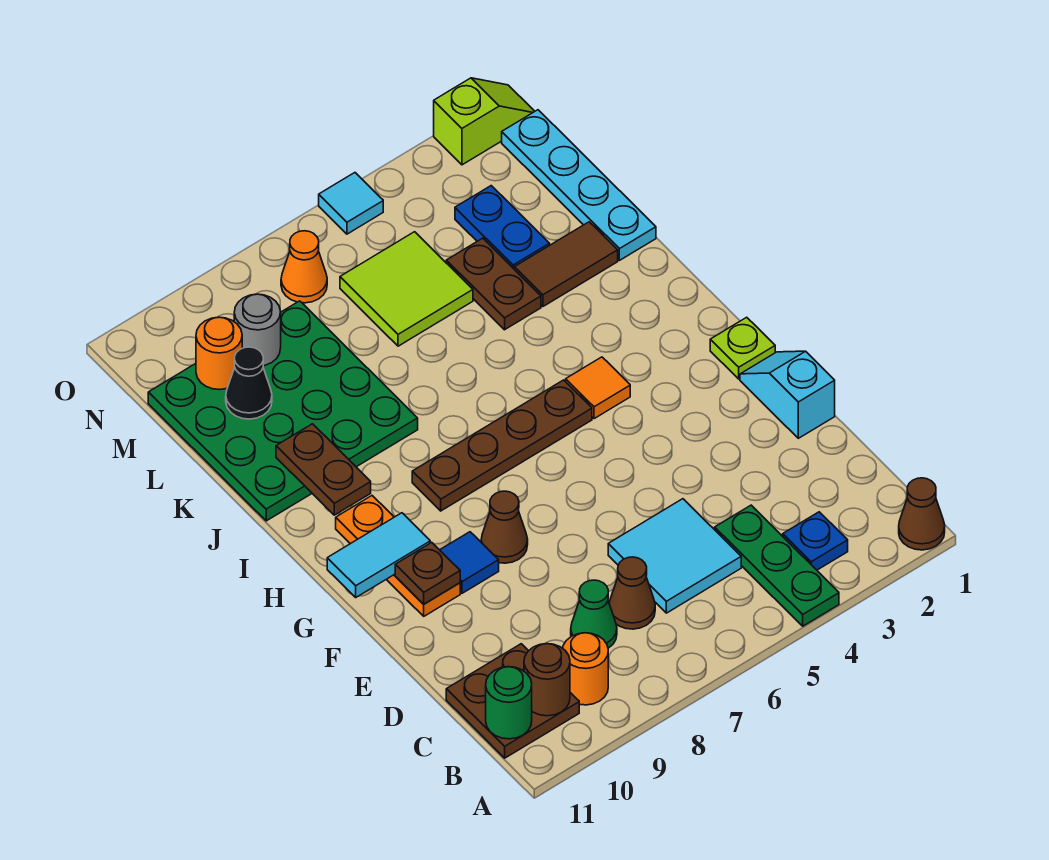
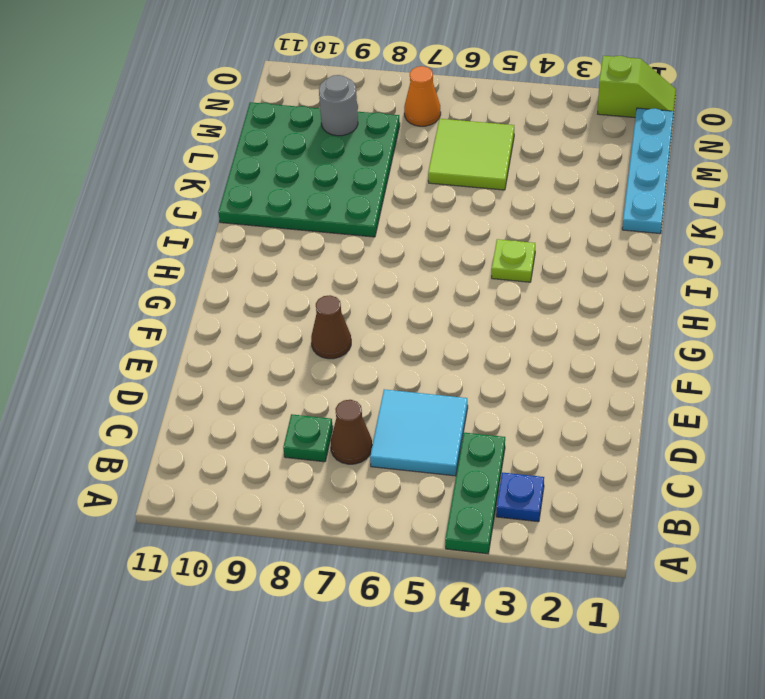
green 1x1 plate [283,414,333,462] -> green 1x1 cone [571,580,617,648]
lime 1x1 plate [492,239,535,282] -> lime 1x1 plate moved to [710,317,775,379]
none -> brown 1x1 cone [899,478,945,550]
none -> orange 1x1 round brick [563,633,608,705]
none -> brown 2x2 plate [446,644,579,758]
none -> cyan 1x2 slope [740,351,835,438]

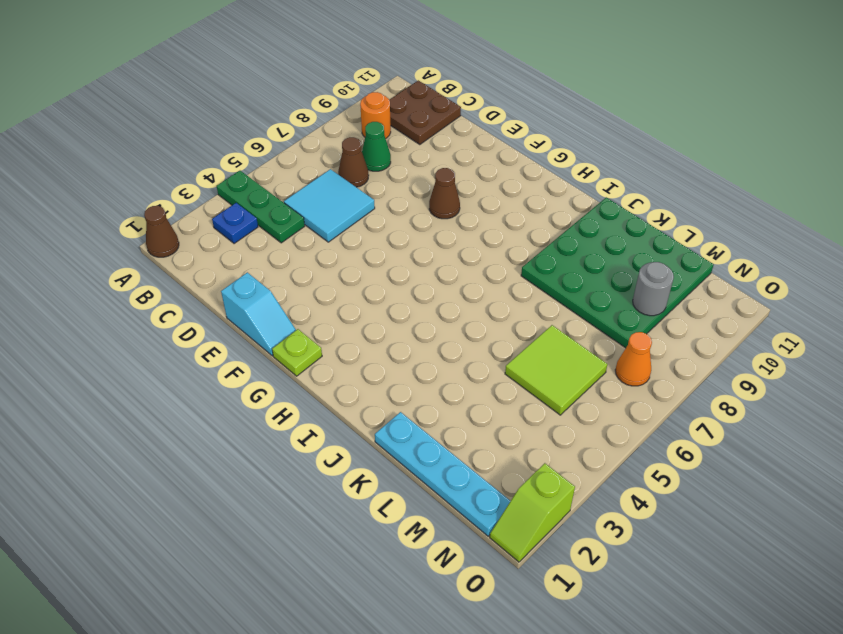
none -> blue 1x1 tile [440,532,499,593]
none -> orange 1x3 plate [336,496,460,616]
none -> orange 1x1 tile [566,357,630,419]
none -> brown 1x4 plate [412,380,592,511]

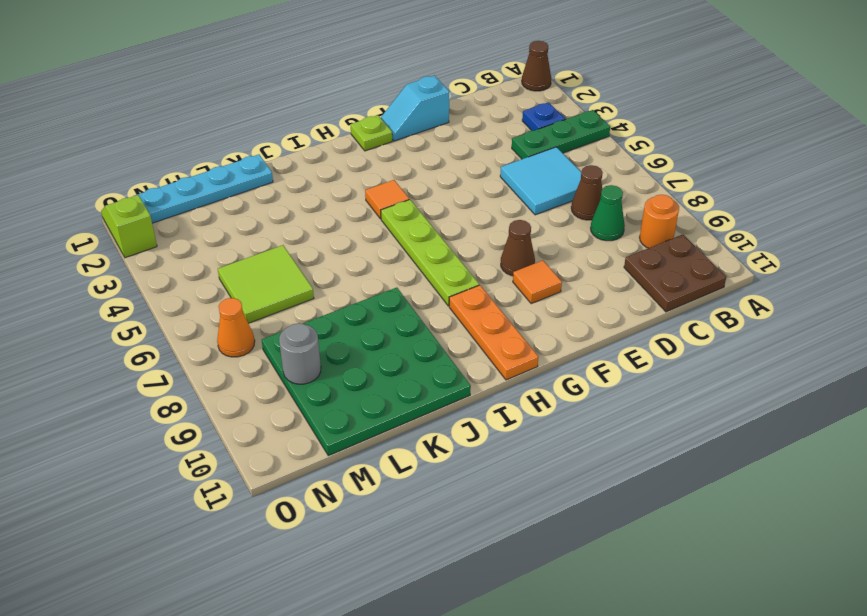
orange 1x1 tile [513,260,562,304] -> blue 1x1 tile [440,532,499,593]
lime 1x4 plate [381,200,479,306] -> brown 1x4 plate [412,380,592,511]
orange 1x3 plate [449,285,538,380] -> orange 1x3 plate turned to [336,496,460,616]
none -> brown 1x2 tile [514,222,618,306]
none -> brown 1x2 plate [446,238,541,330]
none -> blue 1x2 plate [455,186,550,269]
none -> cyan 1x1 tile [319,173,383,234]

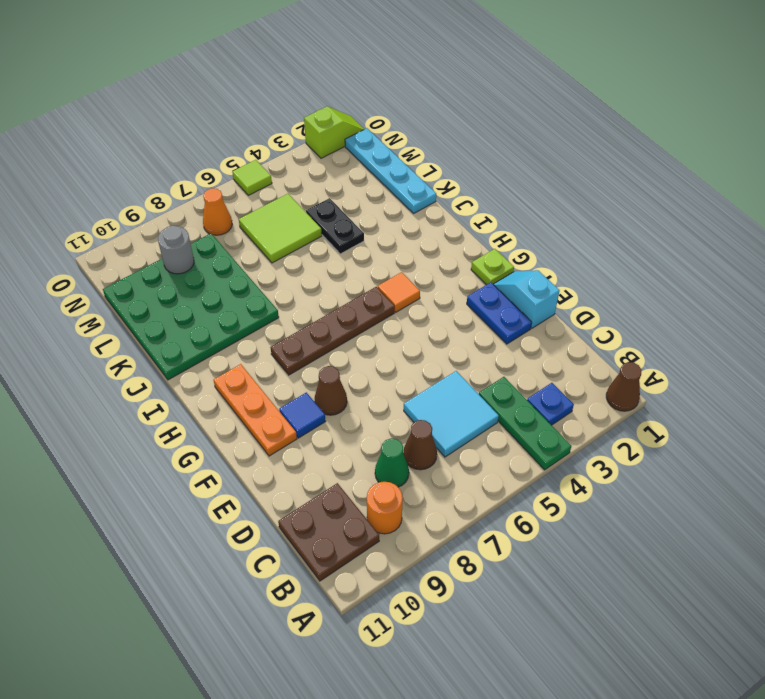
blue 1x2 plate [467,282,532,344] -> blue 1x2 plate moved to [455,186,550,269]
black 1x2 plate [306,198,364,254] -> brown 1x2 plate [446,238,541,330]
lime 1x1 tile [232,160,272,195] -> cyan 1x1 tile [319,173,383,234]
none -> brown 1x2 tile [514,222,618,306]
none -> brown 1x1 round brick [524,644,570,716]
none -> green 1x1 round brick [486,667,532,739]
none -> brown 1x1 plate [395,542,460,604]

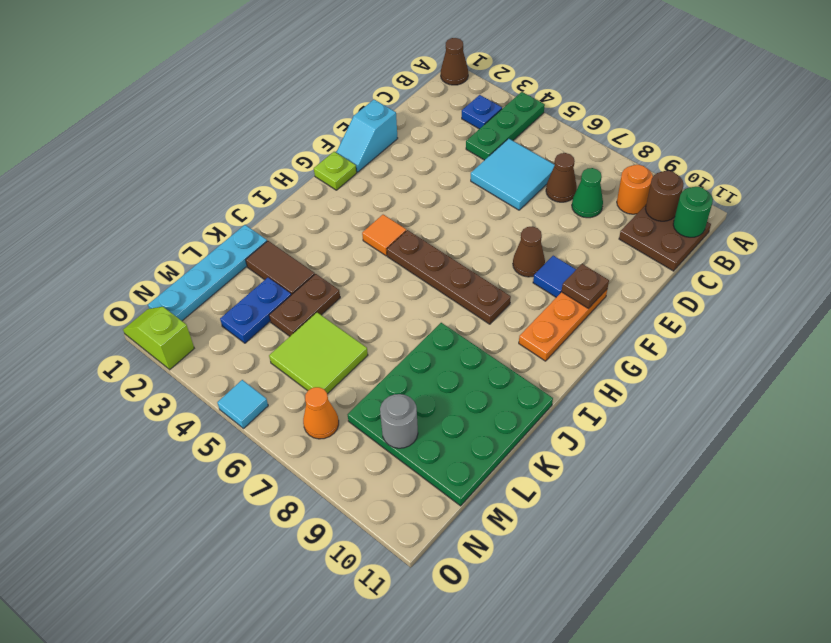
none -> cyan 1x2 tile [327,513,430,597]
none -> brown 1x2 plate [276,424,371,515]
none -> black 1x1 cone [226,347,272,419]
none -> orange 1x1 round brick [196,317,242,390]

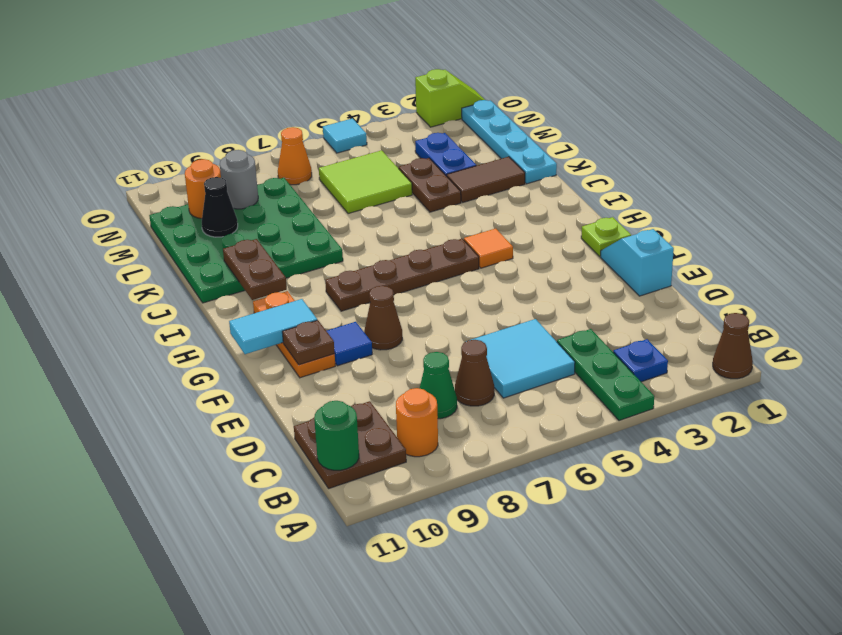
none -> brown 1x1 round brick [524,644,570,716]

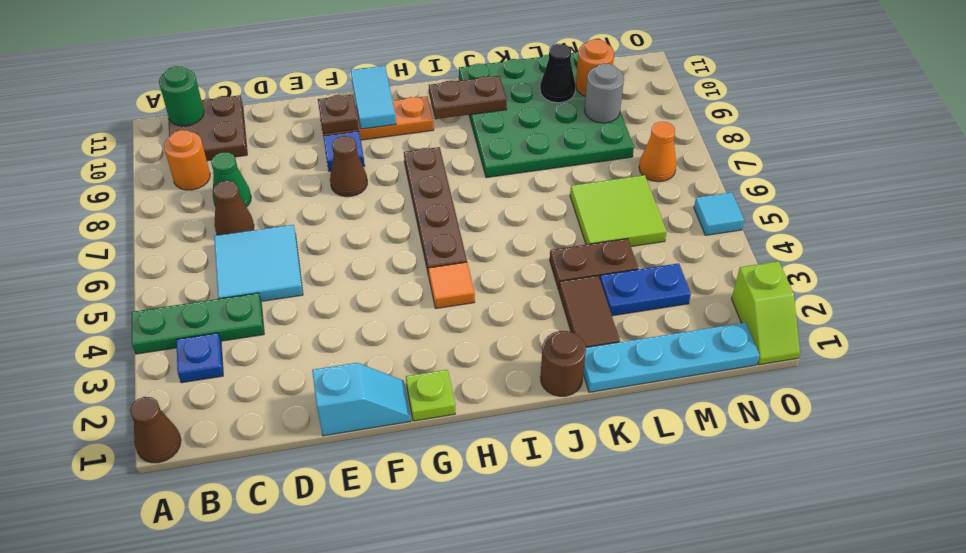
brown 1x1 round brick [541,331,586,396] -> brown 1x1 round brick moved to [524,644,570,716]

